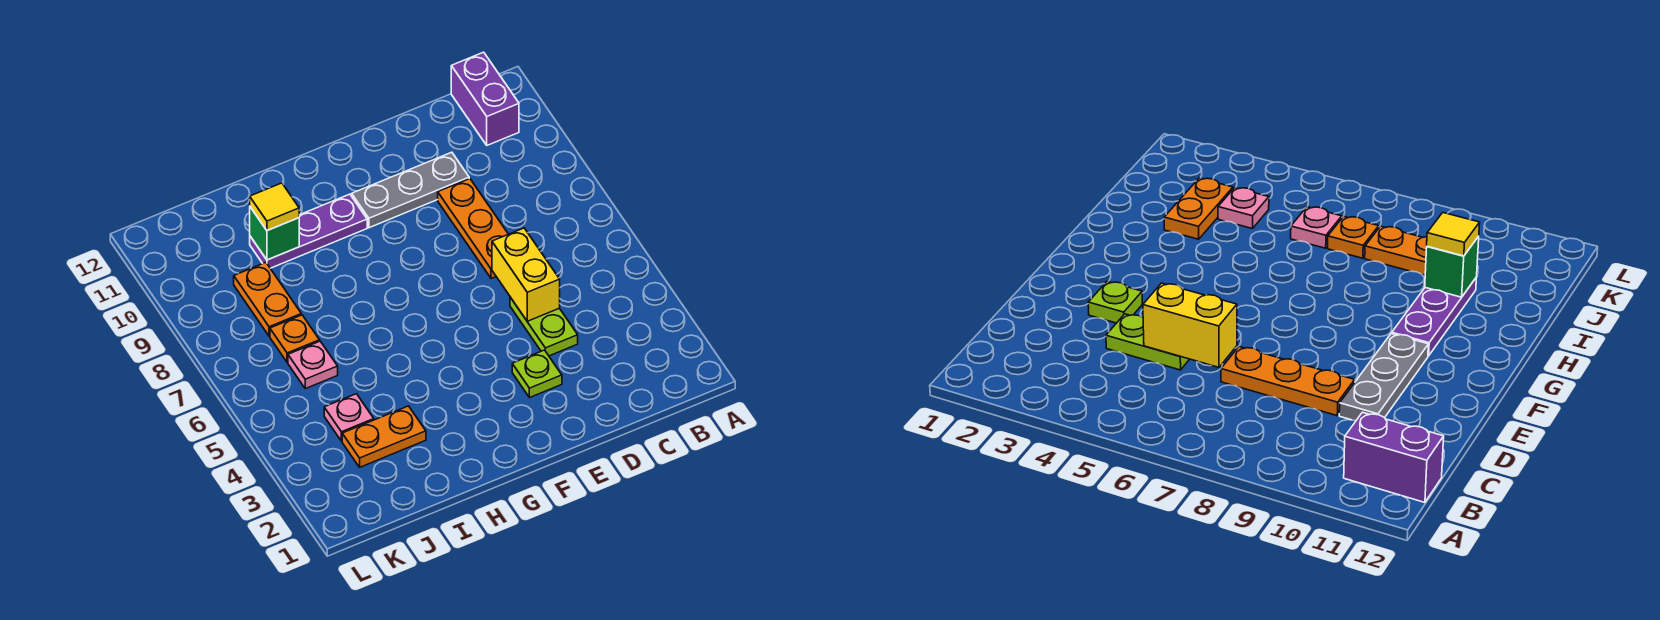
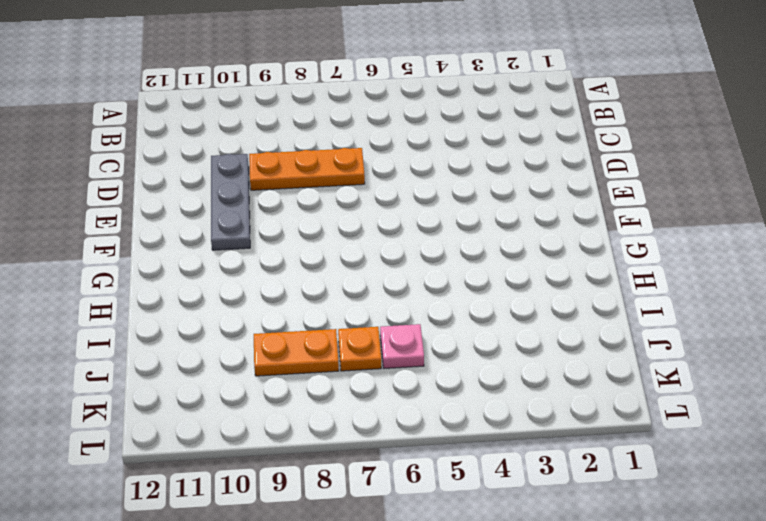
none -> purple 1x2 brick [451,52,519,145]
none -> lime 1x2 plate [510,297,578,356]
none -> lime 1x1 plate [512,350,562,398]

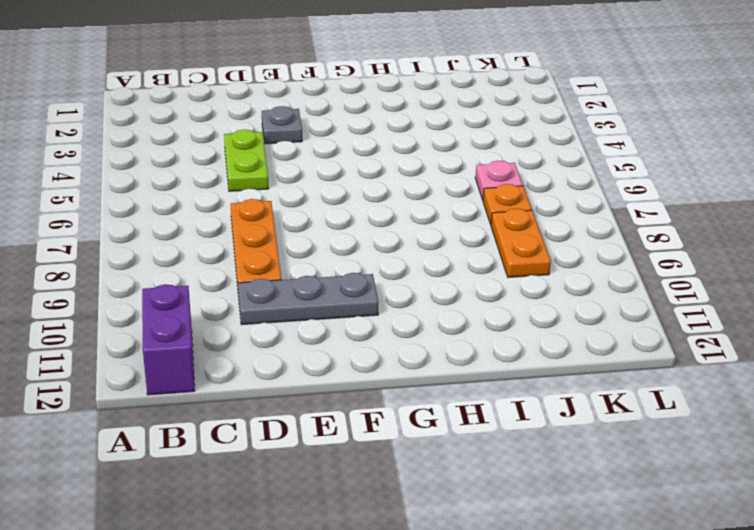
grey 1x1 plate [262,106,302,144] -> lime 1x1 plate [512,350,562,398]
none -> purple 1x3 plate [250,194,367,268]
none -> orange 1x2 plate [342,406,426,467]
none -> pink 1x1 plate [324,394,374,441]

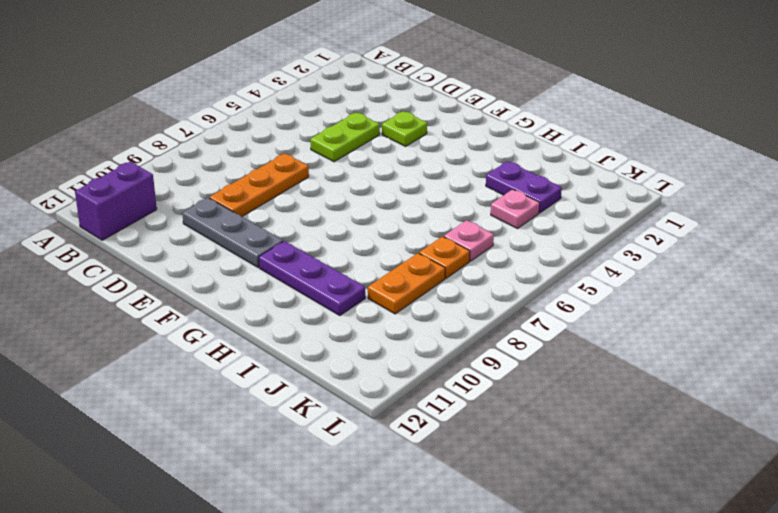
purple 1x2 plate [486,161,562,213] -> orange 1x2 plate [342,406,426,467]
none -> yellow 1x2 brick [492,228,560,321]
none -> green 1x1 brick [250,207,299,260]
none -> yellow 1x1 tile [250,183,299,231]

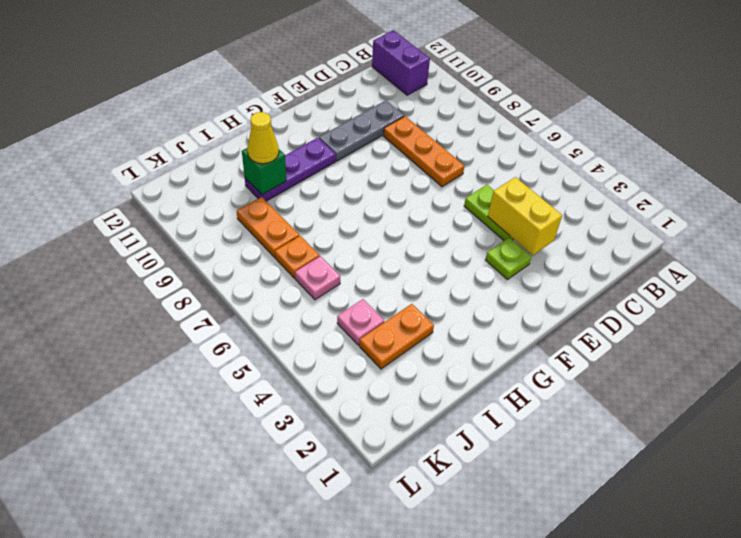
yellow 1x2 brick [488,177,562,255] -> yellow 1x2 brick moved to [492,228,560,321]
yellow 1x1 cone [247,112,279,164] -> yellow 1x1 tile [250,183,299,231]

